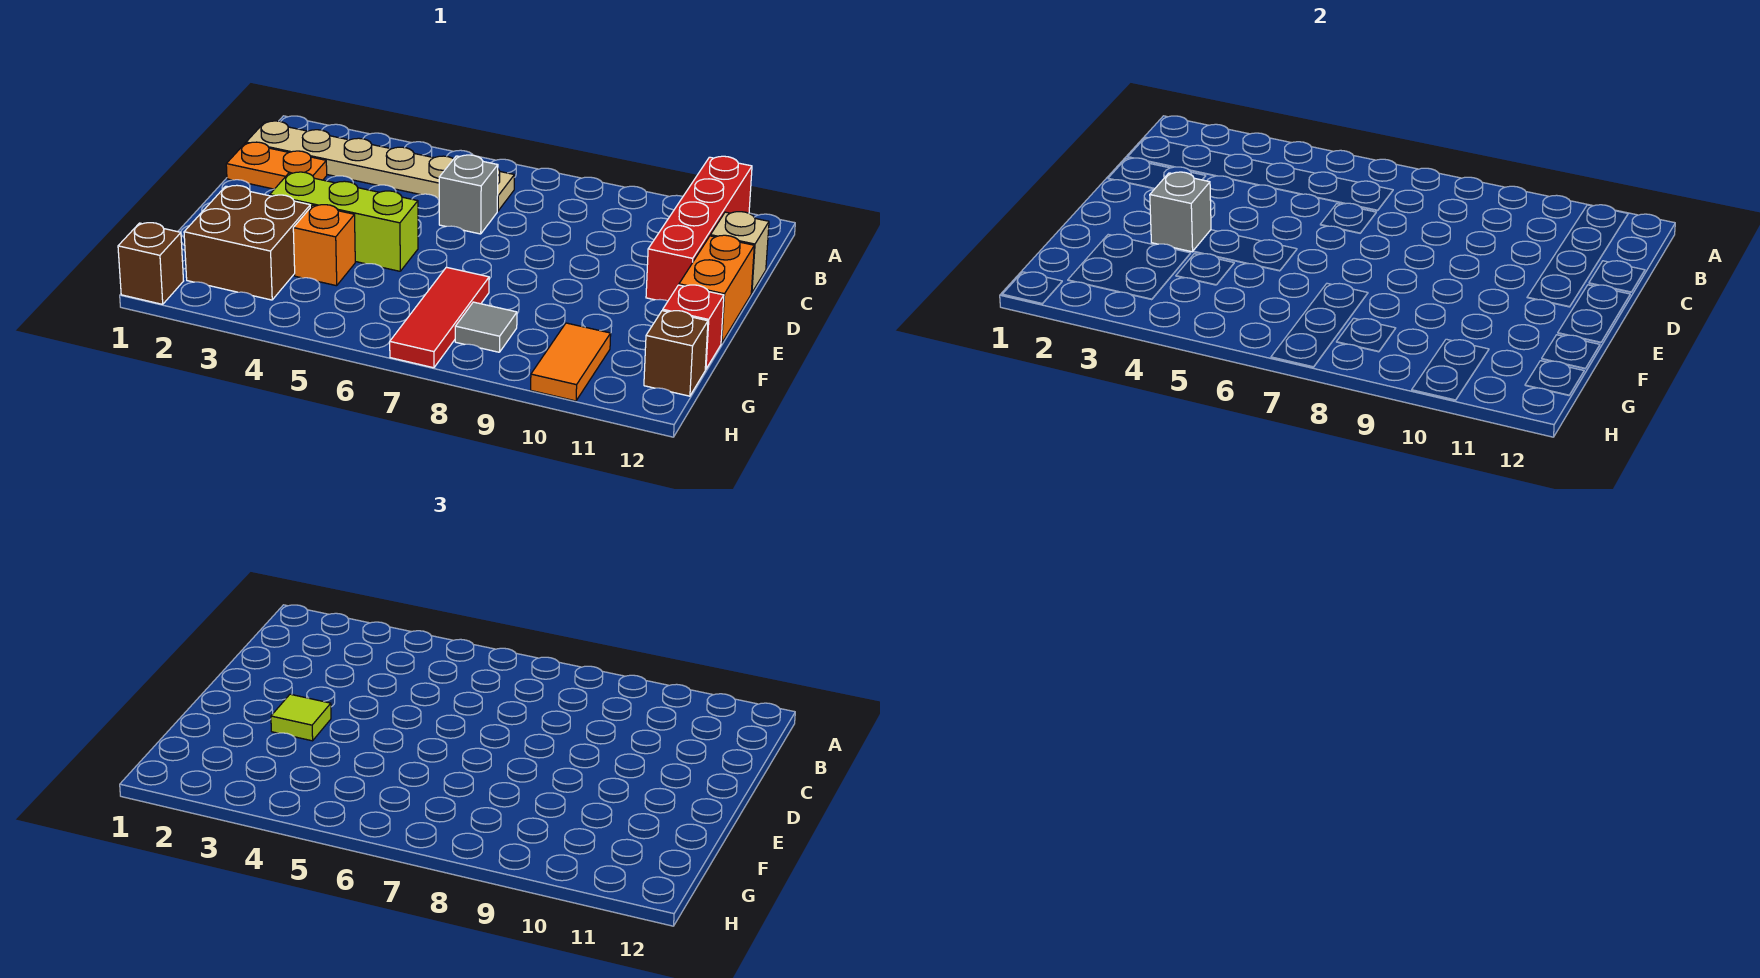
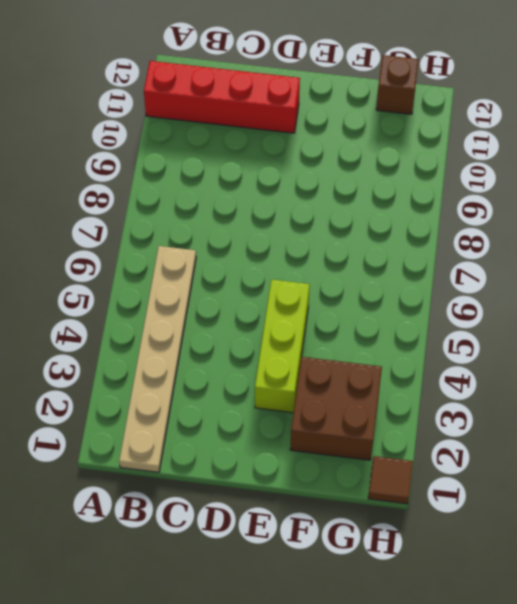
brown 1x1 tile [368,456,413,504] -> brown 1x1 brick [118,223,183,304]
none -> orange 1x2 plate [226,142,327,189]
none -> grey 1x1 brick [439,155,498,234]
none -> tan 1x1 brick [710,212,769,293]

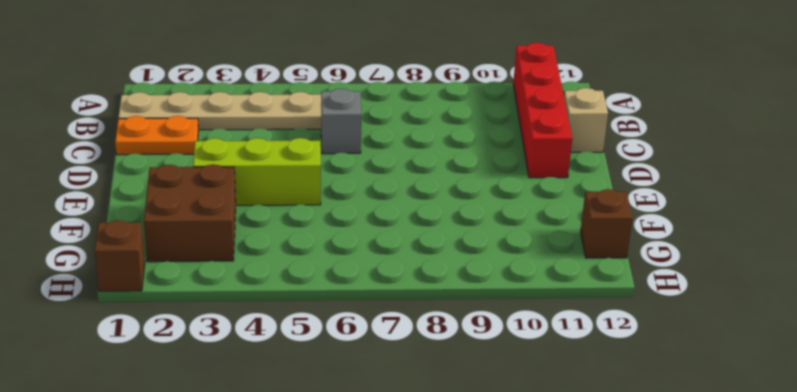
none -> orange 1x2 brick [679,235,754,343]
none -> orange 1x1 brick [293,205,355,286]
none -> red 1x3 tile [390,267,489,368]

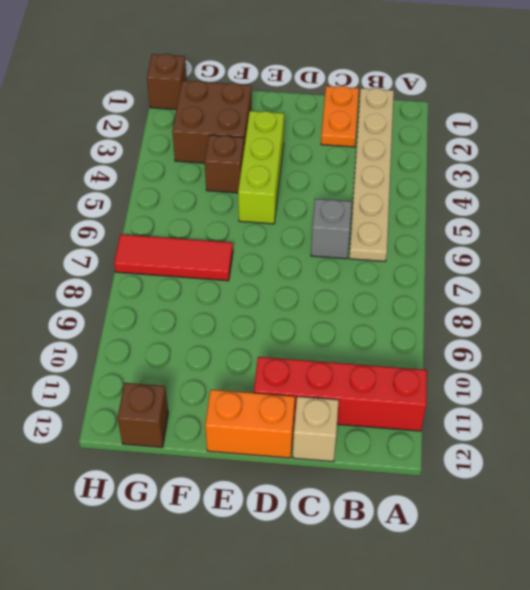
brown 1x1 brick [205,135,244,193] -> orange 1x1 brick [293,205,355,286]
none -> red 1x1 brick [663,285,724,369]
none -> grey 1x1 tile [455,302,517,352]
none -> orange 1x2 tile [531,323,611,401]

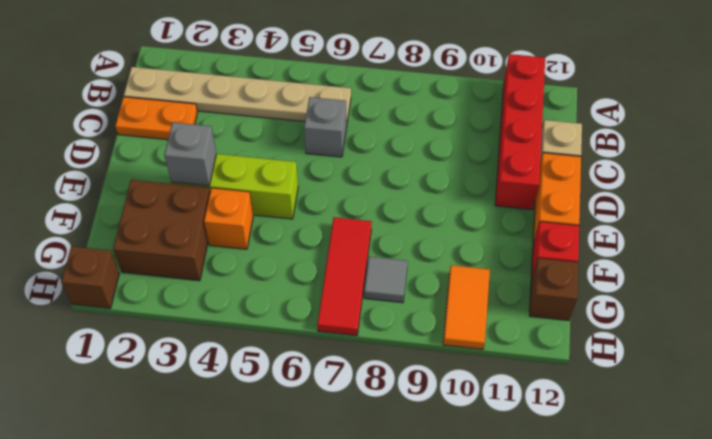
none -> lime 1x1 tile [271,694,331,741]

